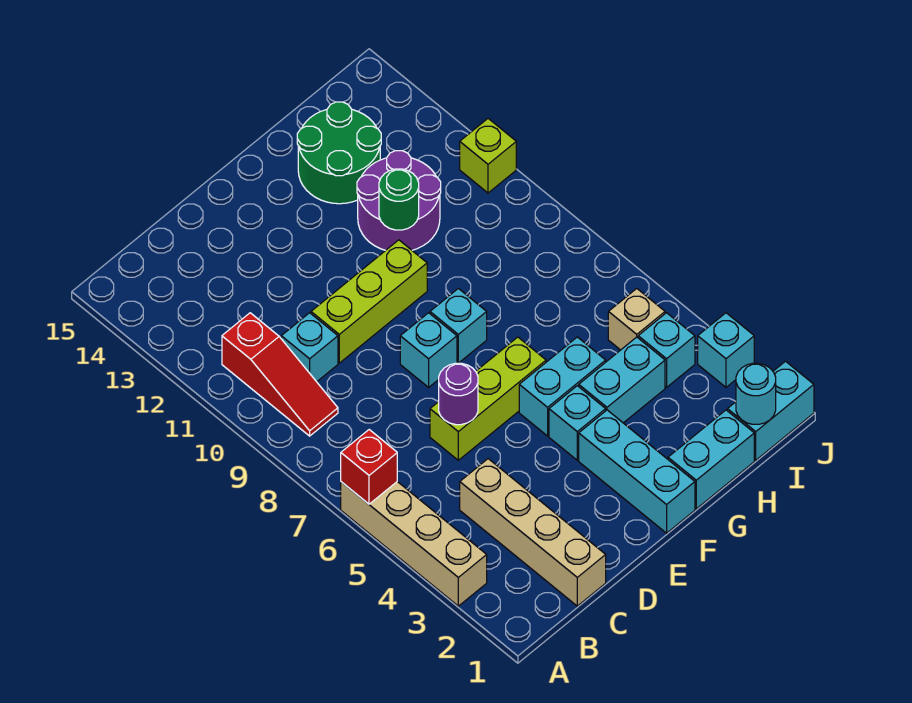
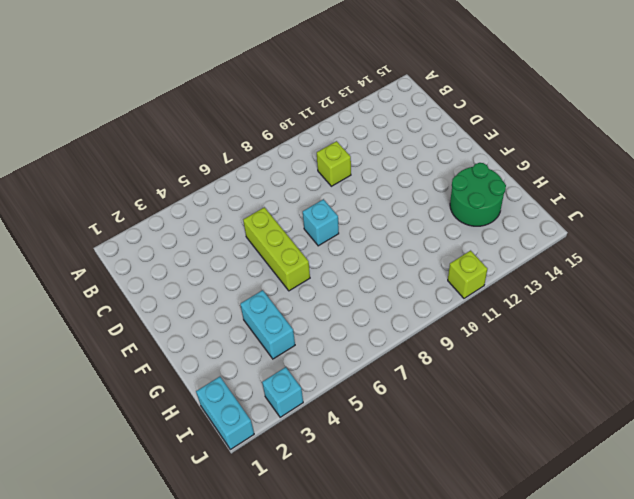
lime 1x1 brick [317,141,351,186] -> cyan 1x1 brick [281,313,338,382]
none -> tan 1x4 brick [341,482,487,606]
none -> red 1x3 slope [222,313,338,436]
none -> tan 1x4 brick [460,459,606,606]

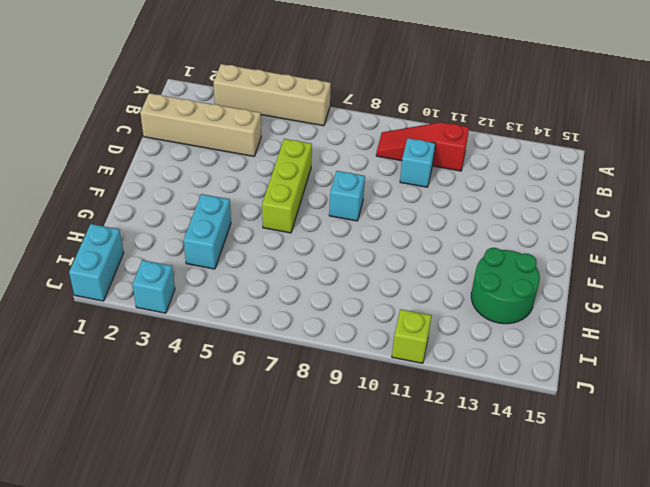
none -> lime 1x3 brick [311,240,427,363]
none -> cyan 1x3 brick [579,410,695,533]
none -> cyan 1x1 brick [549,386,606,460]

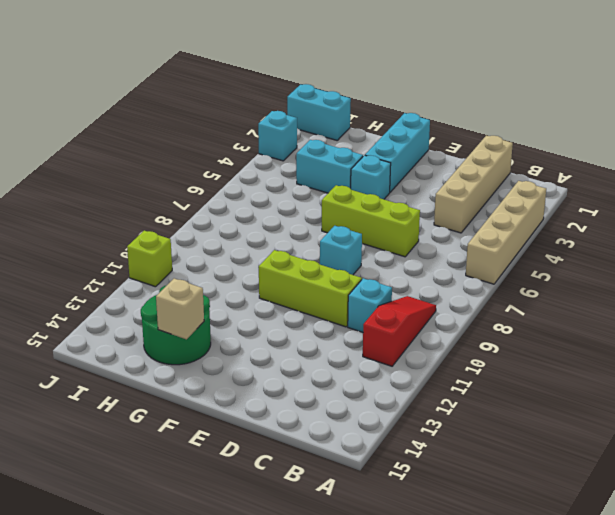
tan 1x1 brick [156,278,204,339] -> tan 1x1 brick moved to [608,289,665,350]
none -> cyan 1x2 brick [519,337,606,436]
none -> cyan 1x1 brick [430,288,487,363]
none -> cyan 1x2 brick [668,410,754,509]

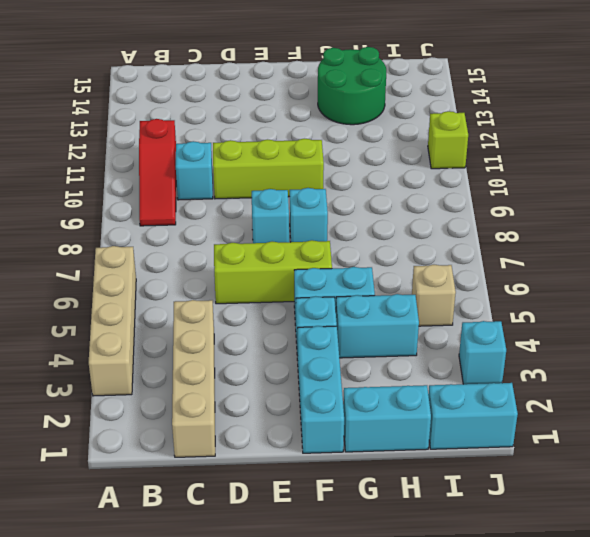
none -> purple 2x2 round brick [357,151,441,250]
none -> cyan 1x1 brick [638,313,695,387]
none -> red 1x1 brick [341,430,397,504]

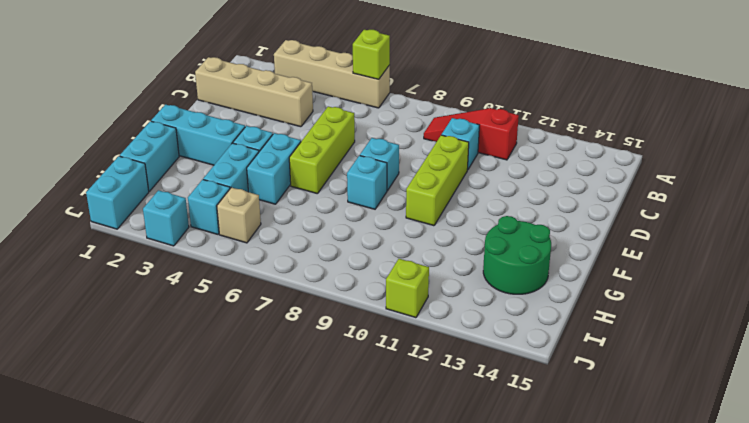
lime 1x1 brick [353,30,390,79] -> red 1x1 brick [341,430,397,504]
none -> purple 2x2 round brick [357,151,441,250]
none -> purple 1x1 round brick [439,363,478,425]
none -> green 1x1 round brick [379,169,419,230]

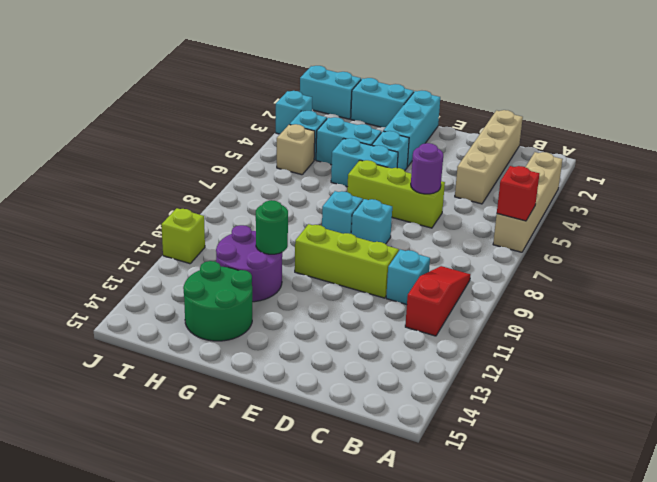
none -> cyan 1x1 round brick [736,363,776,424]

